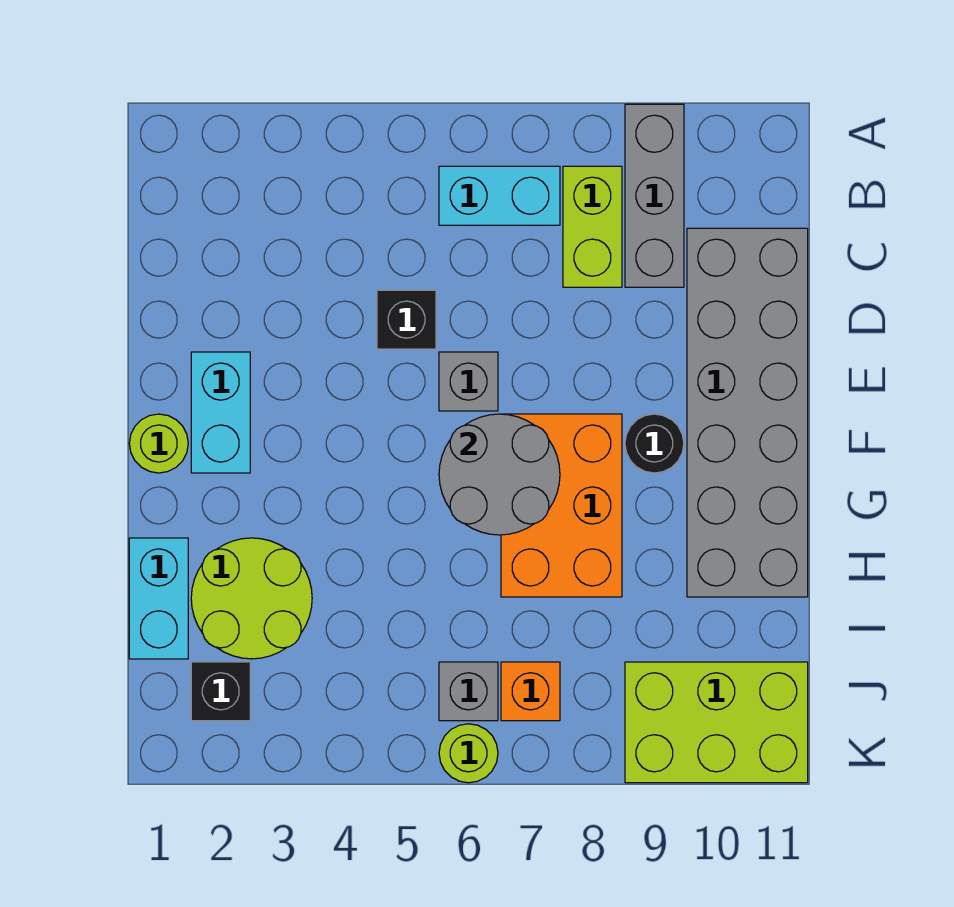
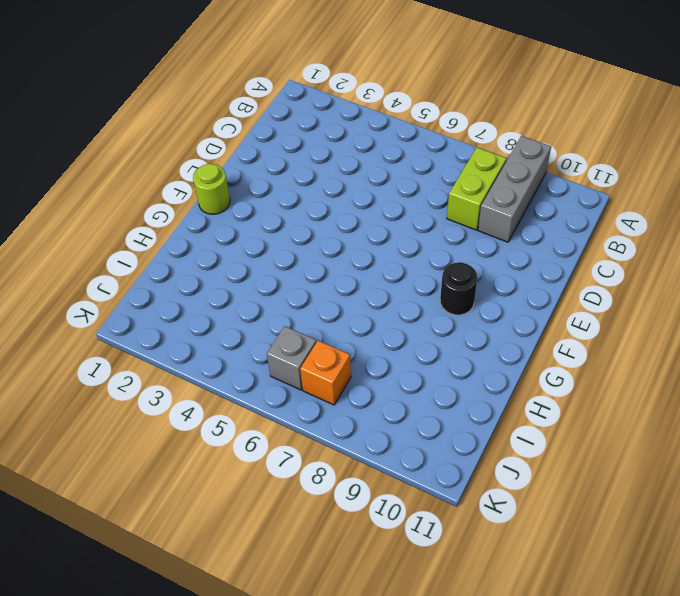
none -> cyan 1x2 brick [439,166,560,225]
none -> grey 2x6 brick [687,228,808,597]
none -> black 1x1 brick [377,290,436,349]

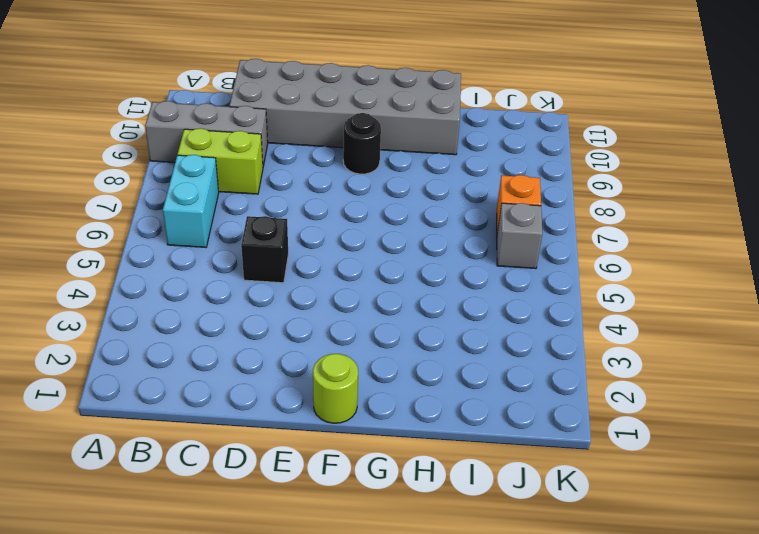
none -> cyan 1x2 brick [191,352,250,473]
none -> grey 1x1 brick [439,352,498,411]
none -> orange 2x3 brick [501,414,622,597]

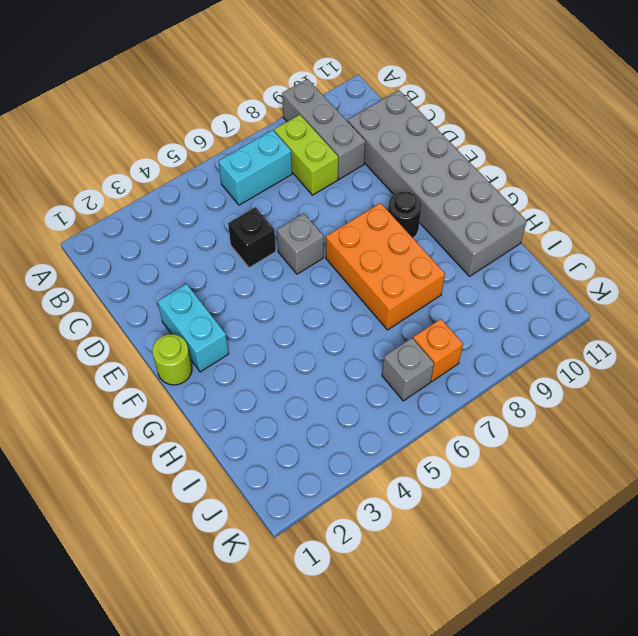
none -> cyan 1x2 brick [129,538,188,659]
none -> lime 2x2 round brick [191,538,312,659]
none -> black 1x1 brick [191,662,250,721]

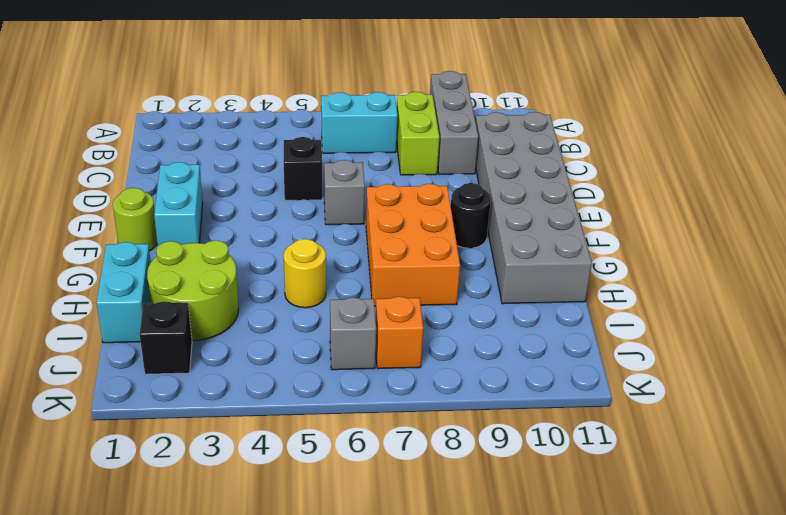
yellow 1x1 round brick [284,239,326,308] -> none
none -> lime 2x3 brick [625,662,808,783]
none -> lime 1x1 round brick [439,724,498,783]
none -> grey 2x2 round brick [439,414,560,535]

